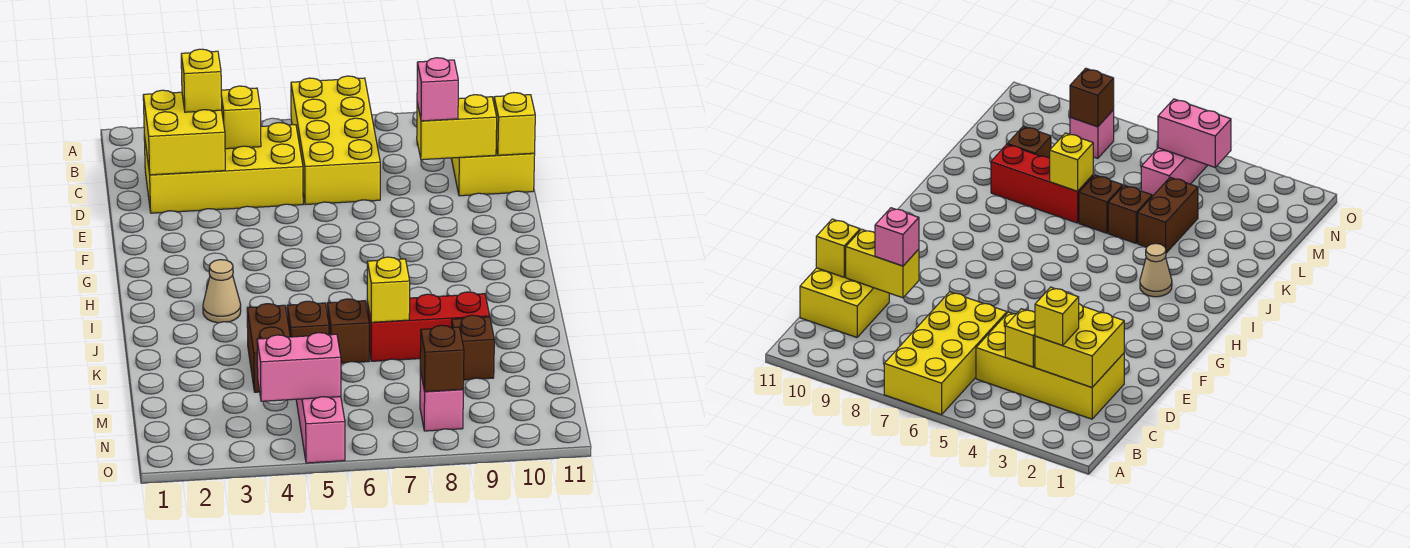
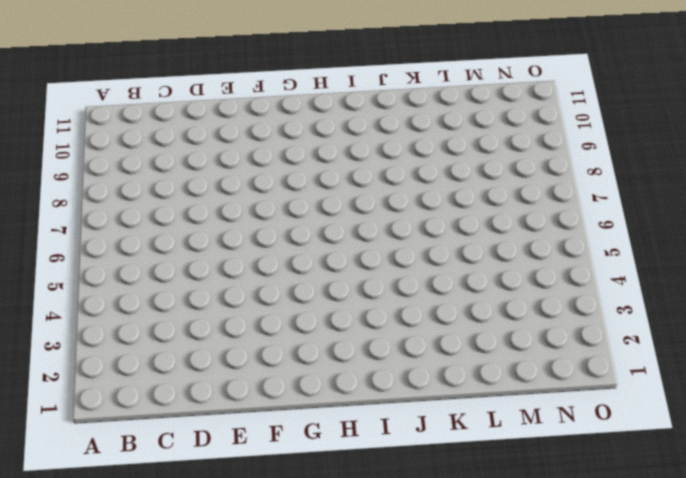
none -> yellow 2x4 brick [291,76,380,205]
none -> yellow 2x4 brick [144,123,303,213]
none -> yellow 2x2 brick [451,149,535,196]

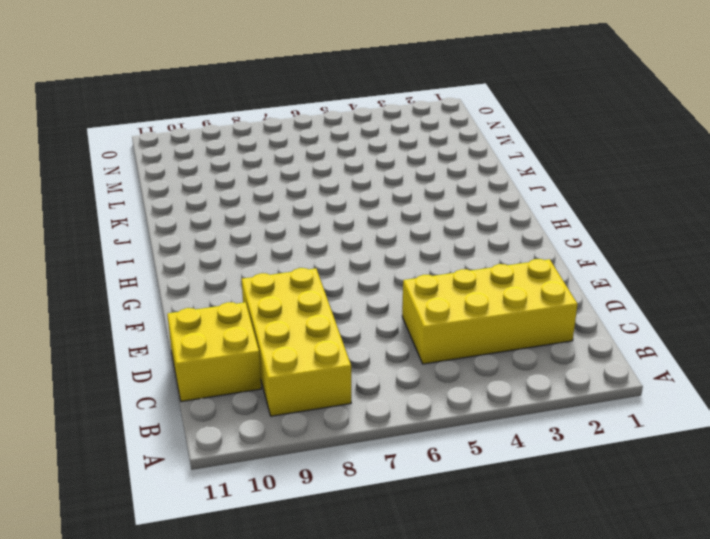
yellow 2x4 brick [241,268,351,416] -> yellow 2x4 brick moved to [291,76,380,205]
none -> tan 1x1 cone [203,260,241,323]
none -> brown 1x2 brick [247,304,290,392]
none -> brown 1x1 brick [287,301,329,337]

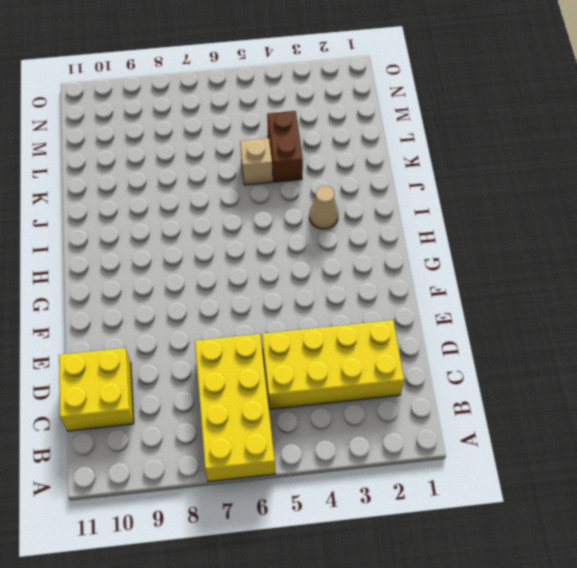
tan 1x1 brick [240,138,273,185] -> brown 1x1 brick [287,301,329,337]
none -> brown 1x1 brick [327,299,369,363]
none -> red 1x3 brick [367,292,490,361]
none -> brown 1x1 brick [452,315,494,380]

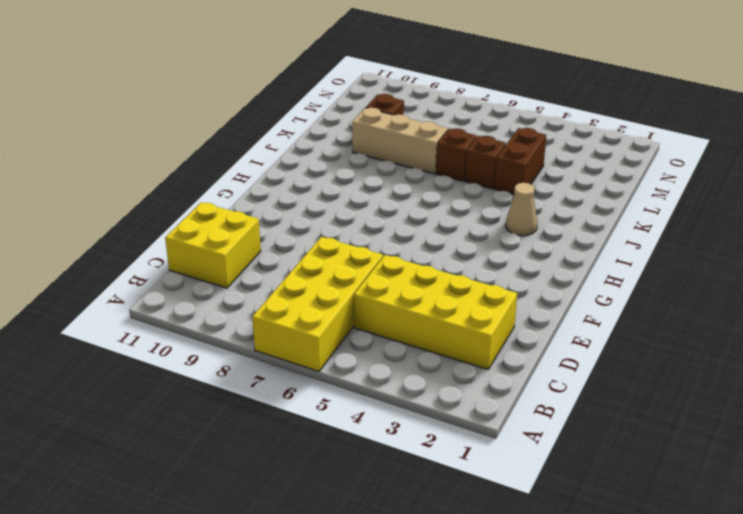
tan 1x3 brick [352,108,448,174] -> red 1x3 brick [367,292,490,361]
none -> pink 1x3 brick [296,397,345,463]
none -> pink 1x1 brick [420,370,463,431]
none -> yellow 2x2 brick [143,90,225,175]

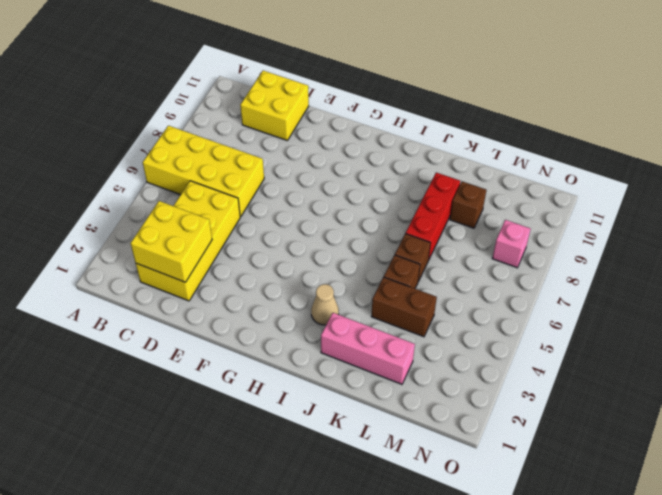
pink 1x3 brick [321,313,415,384] -> pink 1x3 brick moved to [296,397,345,463]
none -> yellow 1x1 brick [221,86,261,149]
none -> yellow 1x2 brick [417,95,497,160]
none -> yellow 1x1 brick [494,93,535,155]

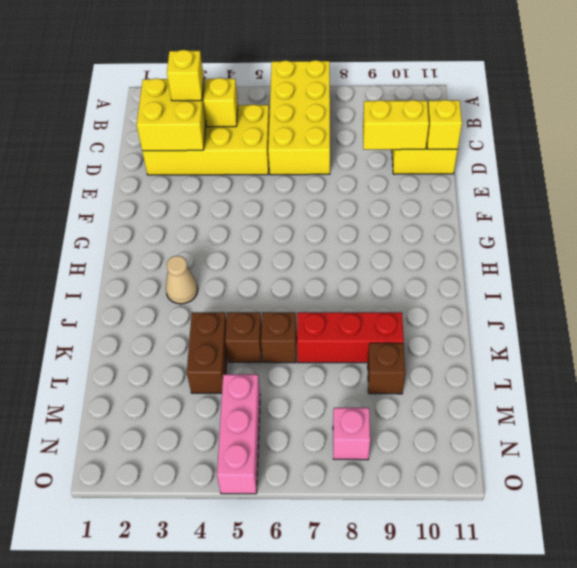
none -> yellow 1x1 brick [367,257,410,322]
none -> pink 1x2 brick [257,333,341,401]
none -> brown 1x1 brick [420,325,464,392]

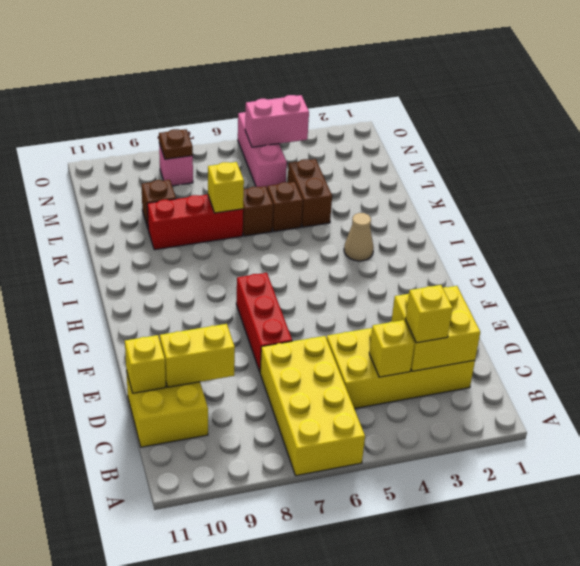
red 1x3 brick [236,273,292,372] -> none
brown 1x1 plate [159,129,193,159] -> brown 1x1 brick [420,325,464,392]
none -> pink 1x1 brick [417,58,458,121]

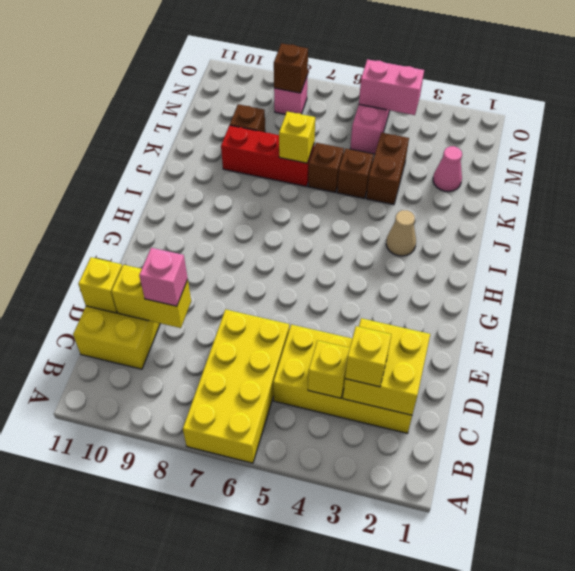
pink 1x1 cone [433,146,462,192] -> none

